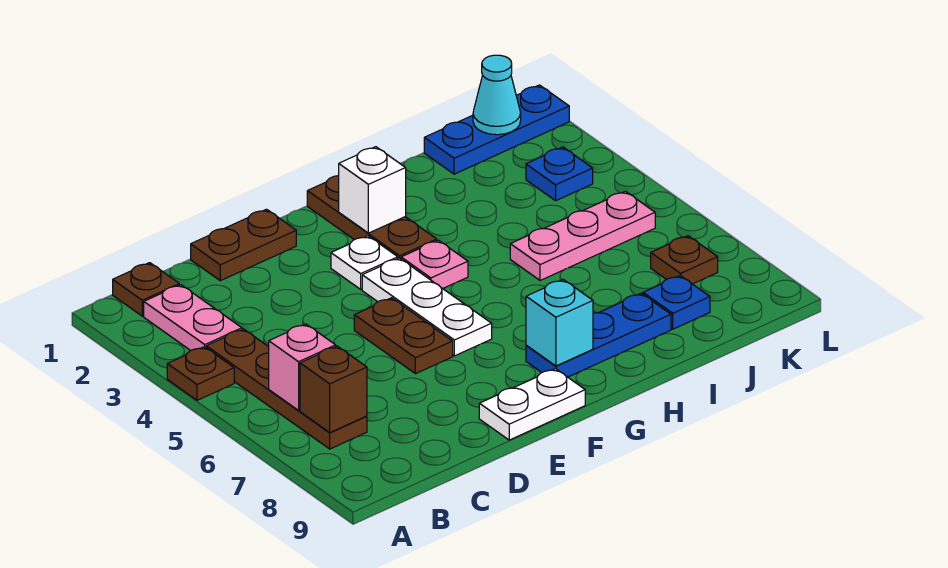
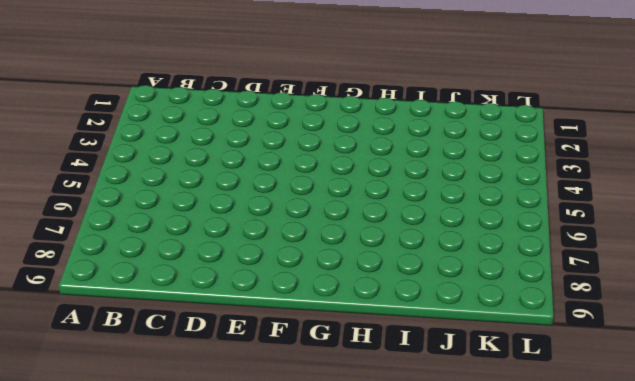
none -> brown 1x1 plate [167,347,234,400]
none -> brown 1x1 plate [113,263,179,316]
none -> pink 1x2 plate [144,285,242,351]

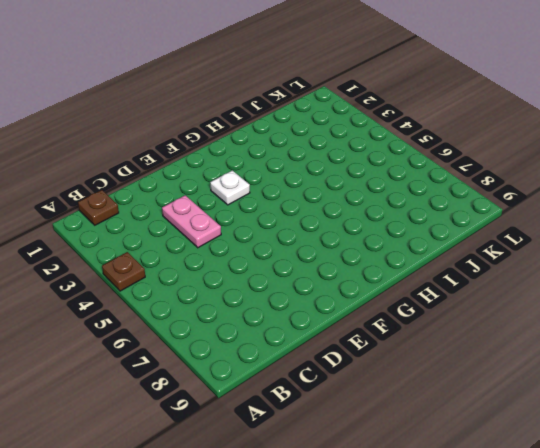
pink 1x2 plate [162,195,221,248] -> pink 1x2 plate moved to [144,285,242,351]
none -> brown 1x4 plate [206,329,367,449]
none -> brown 1x2 plate [191,209,296,281]
none -> brown 1x2 plate [354,298,453,374]

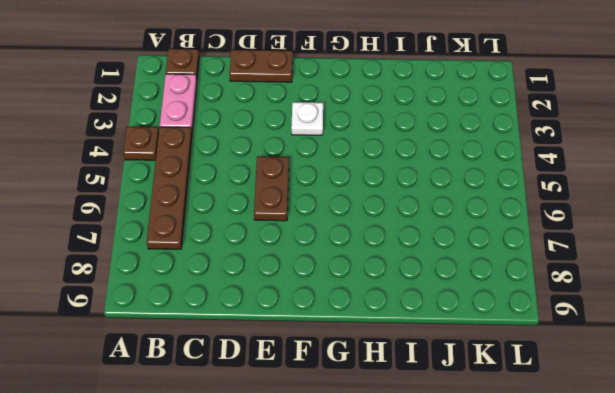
none -> white 1x2 plate [479,369,585,440]
none -> white 1x3 plate [362,258,492,356]
none -> brown 1x3 plate [307,176,437,259]

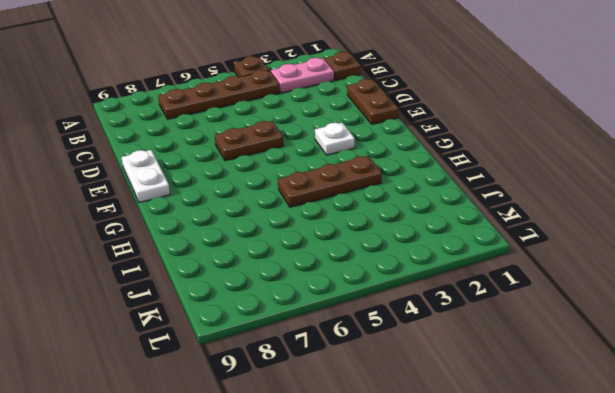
brown 1x3 plate [278,156,382,207] -> brown 1x3 plate moved to [307,176,437,259]
none -> white 1x3 plate [362,258,492,356]
none -> pink 1x1 plate [401,240,468,288]
none -> blue 1x3 plate [526,293,671,377]

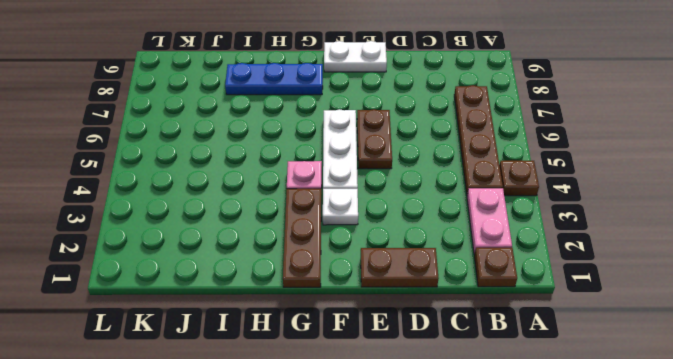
none -> pink 1x3 plate [510,191,655,281]
none -> blue 1x3 plate [424,85,569,174]
none -> blue 1x1 plate [643,276,710,329]

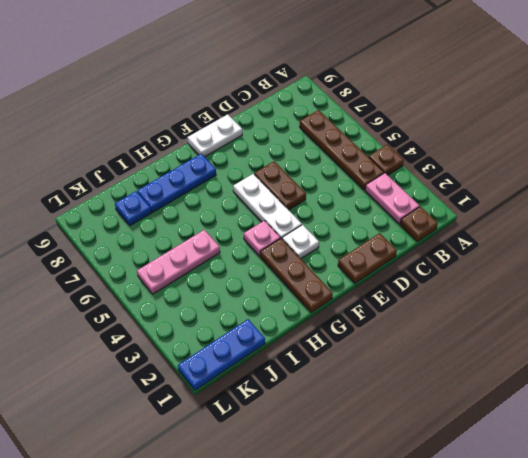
none -> blue 1x1 plate [526,147,593,201]
none -> brown 1x1 plate [651,236,718,284]
none -> pink 1x1 brick [269,324,336,410]

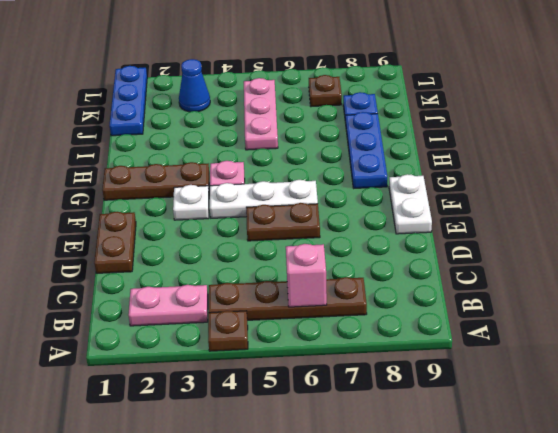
blue 1x1 cone [179,59,210,112] -> blue 1x1 plate [526,147,593,201]
none -> brown 1x1 plate [113,263,179,316]
none -> brown 1x1 brick [300,346,367,432]
none -> white 1x1 brick [339,147,406,233]

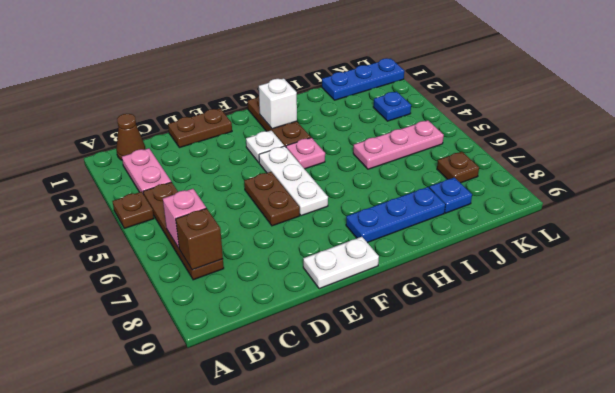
brown 1x1 cone [116,114,145,160] -> brown 1x1 plate [113,263,179,316]
none -> cyan 1x1 brick [526,280,593,366]
none -> cyan 1x1 cone [473,55,521,135]

